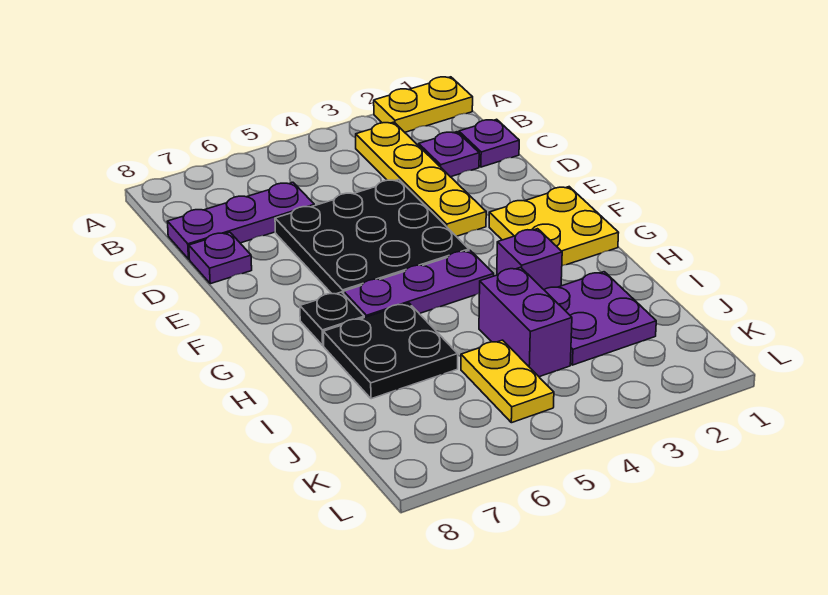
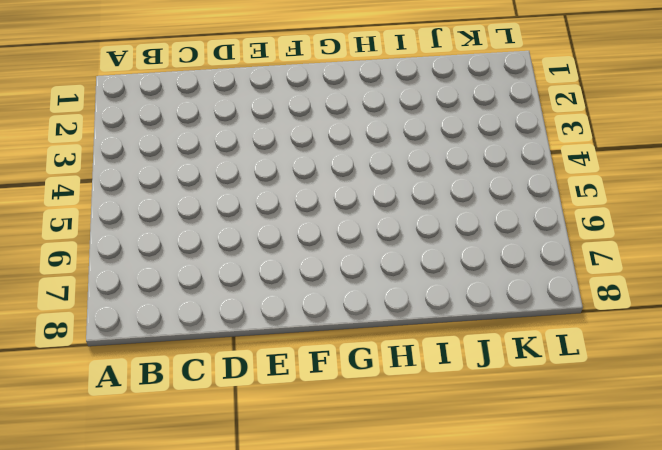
none -> yellow 1x2 plate [374,77,473,132]
none -> yellow 1x4 plate [356,122,486,236]
none -> purple 1x1 plate [459,119,519,167]

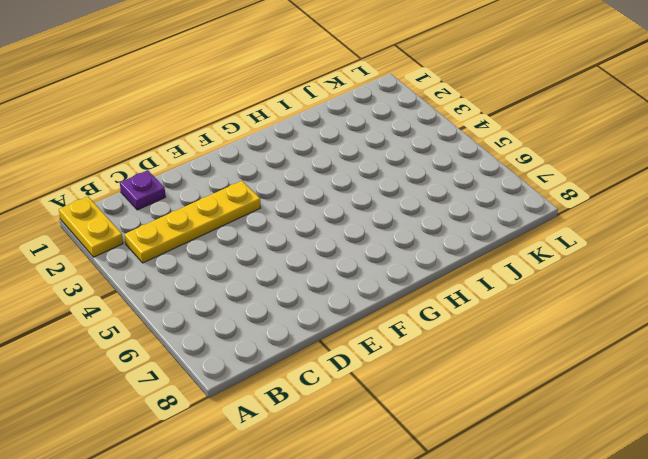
none -> purple 1x1 plate [419,132,479,177]
none -> purple 1x3 plate [168,182,314,259]
none -> black 3x3 plate [275,179,469,294]

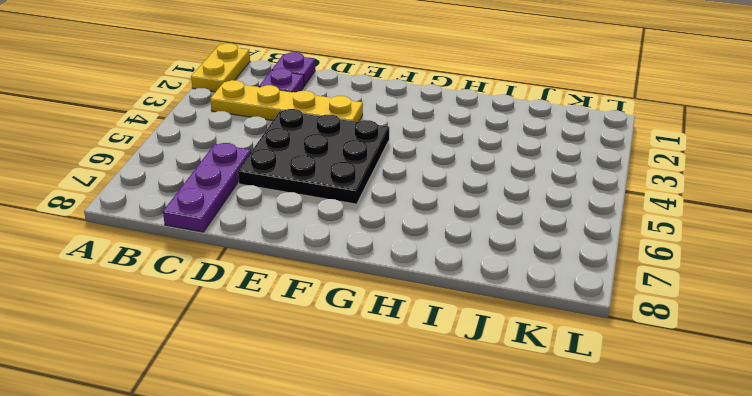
none -> purple 1x1 plate [189,232,252,284]
none -> yellow 2x2 plate [489,187,619,266]
none -> purple 1x3 plate [344,250,494,318]

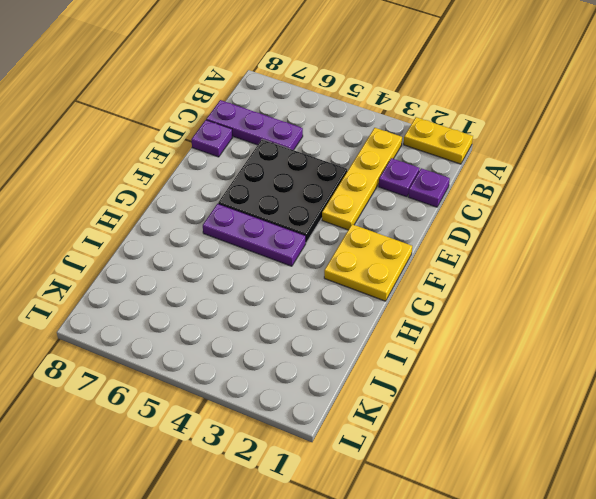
none -> black 1x1 plate [300,292,364,345]
none -> purple 1x1 brick [497,229,562,289]
none -> black 2x2 plate [323,303,458,399]

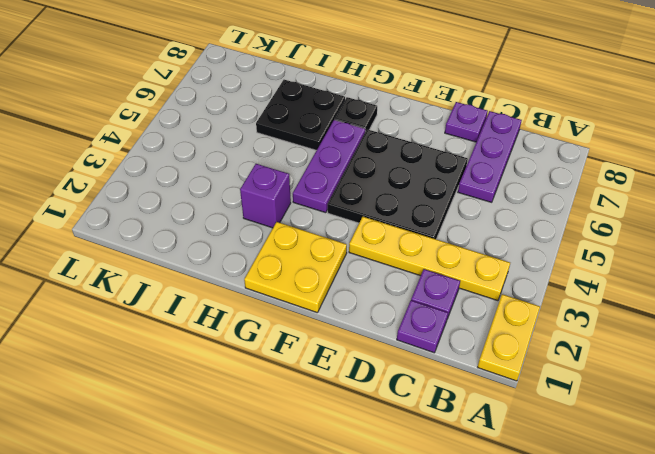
none -> purple 2x2 plate [544,272,656,365]
none -> purple 1x2 brick [479,267,572,377]
none -> yellow 1x2 plate [461,340,554,423]

